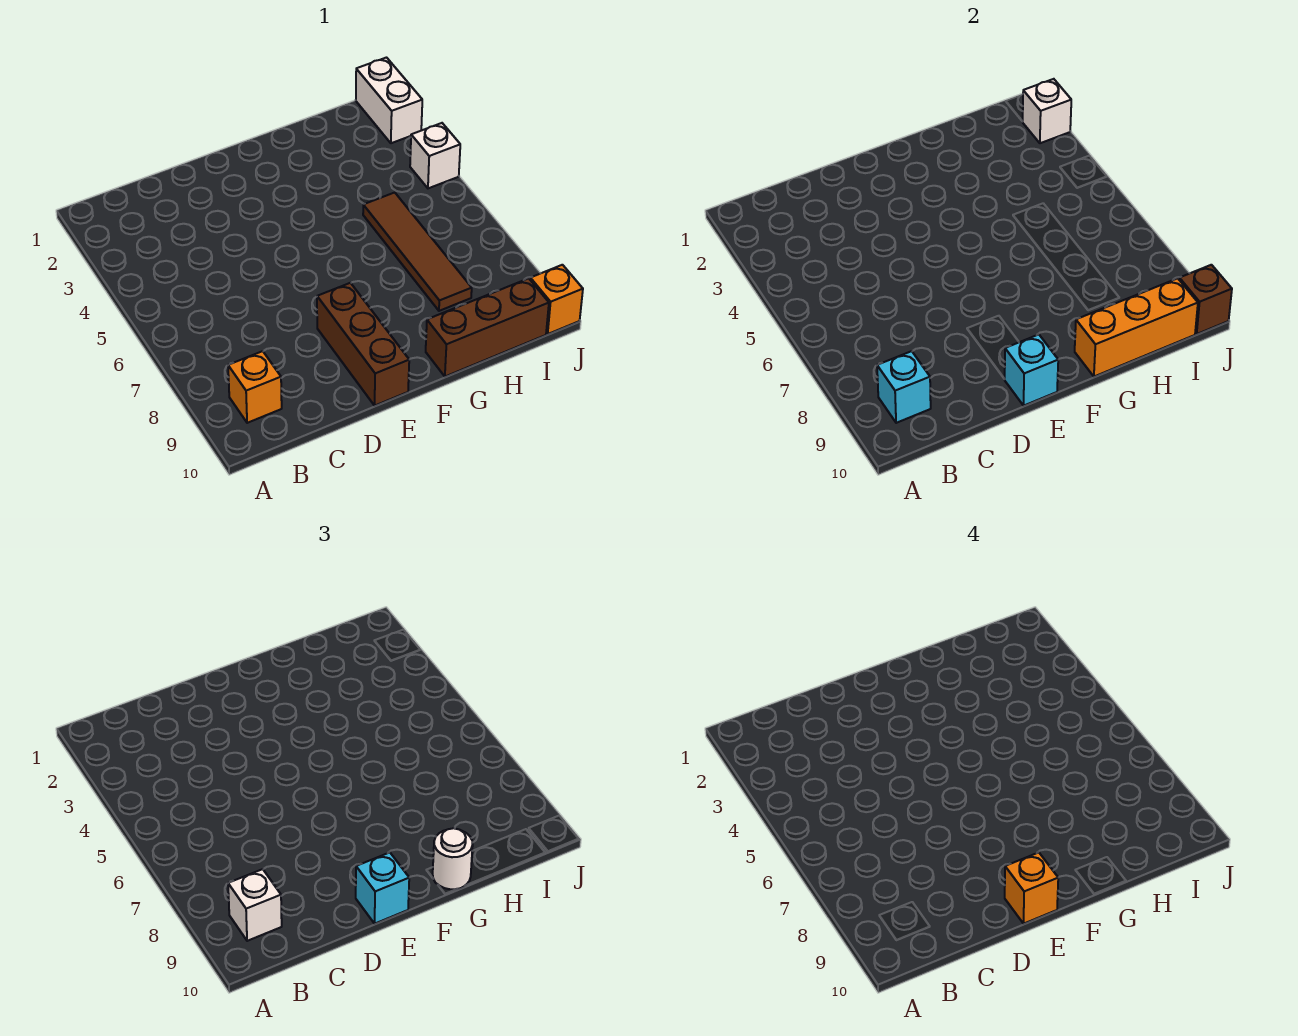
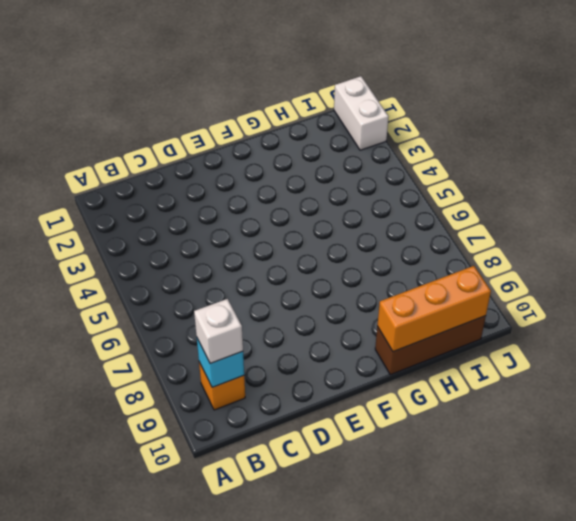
none -> brown 1x3 brick [317,283,409,406]
none -> brown 1x4 tile [363,193,472,311]
none -> white 1x1 brick [410,123,460,188]

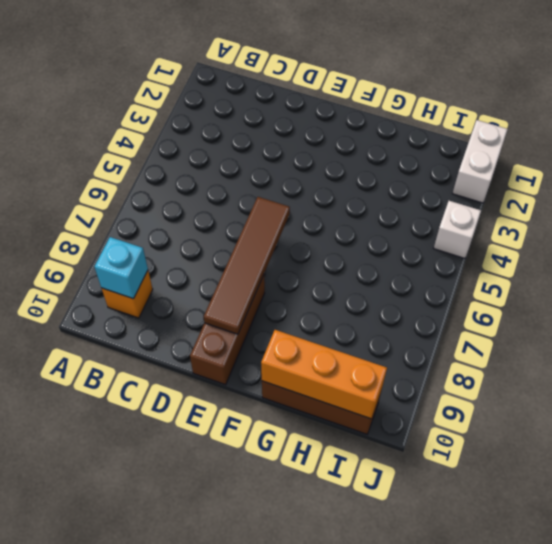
brown 1x4 tile [204,197,290,334] -> brown 1x4 tile moved to [363,193,472,311]
none -> orange 1x1 brick [530,265,583,334]
none -> cyan 1x1 brick [1005,335,1058,406]
none -> white 1x1 brick [1022,79,1071,143]

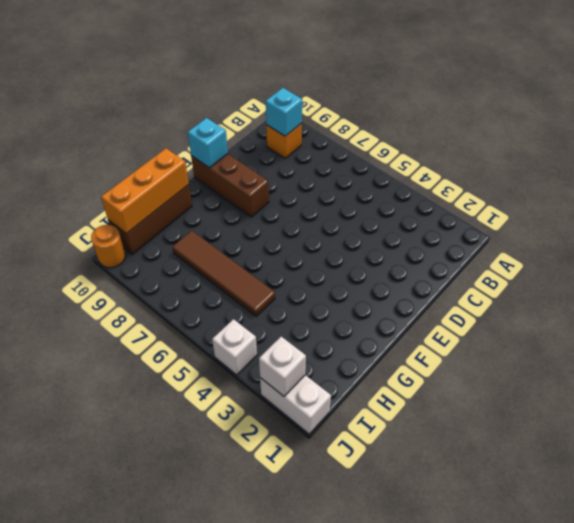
orange 1x1 round brick [91,225,125,268] -> orange 1x1 brick [530,265,583,334]
none -> brown 1x1 brick [1179,265,1232,334]
none -> white 1x1 brick [228,869,282,941]
none -> cyan 1x1 brick [356,853,409,924]

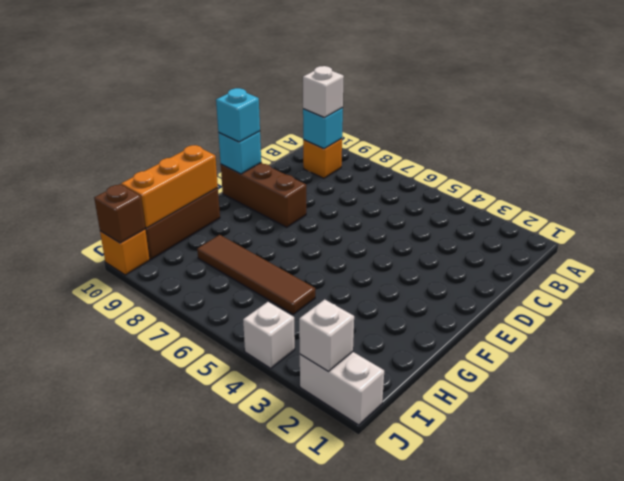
none -> white 1x1 round brick [433,828,473,890]
none -> orange 1x1 brick [1005,853,1058,924]

